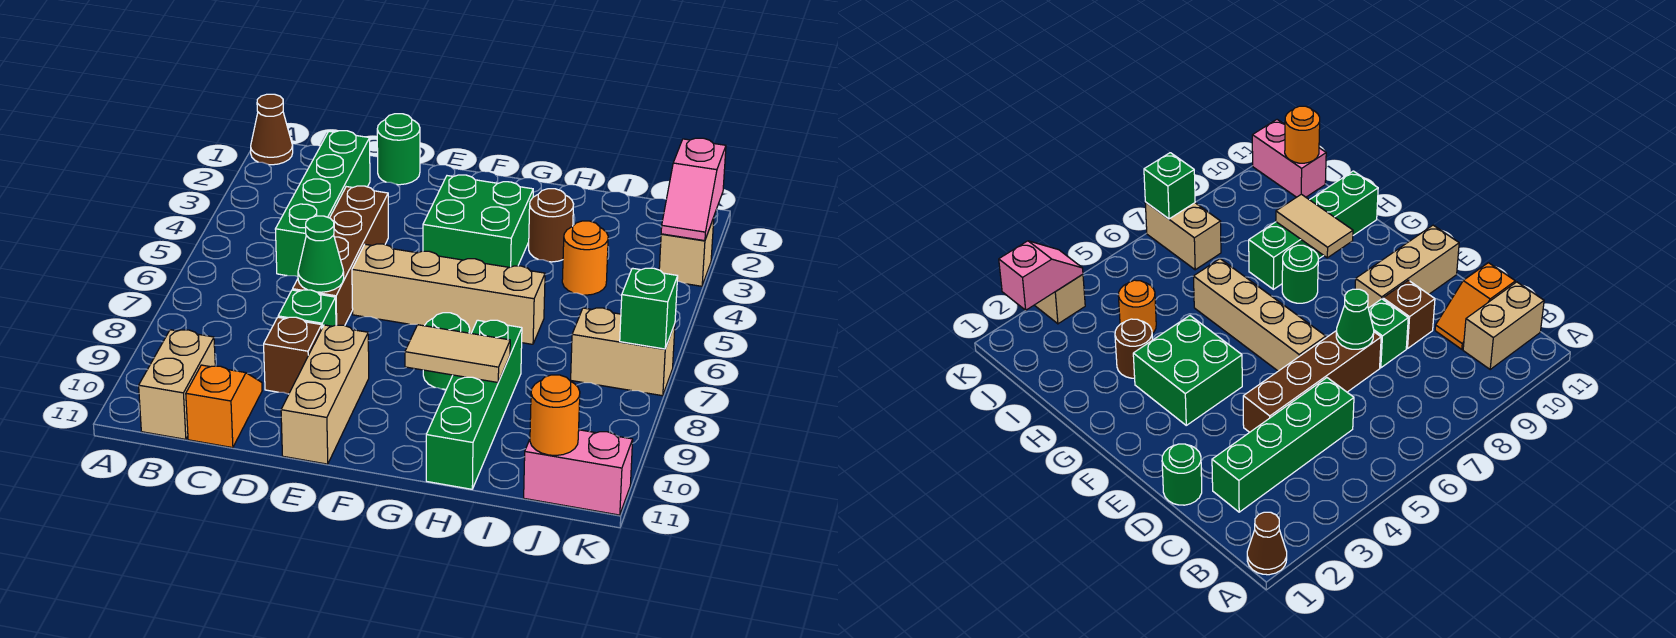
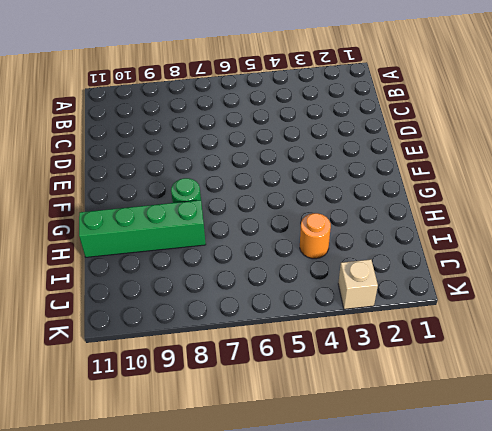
none -> brown 1x1 cone [251,94,293,165]
none -> tan 1x2 brick [139,330,215,439]
none -> green 1x4 brick [275,131,370,277]

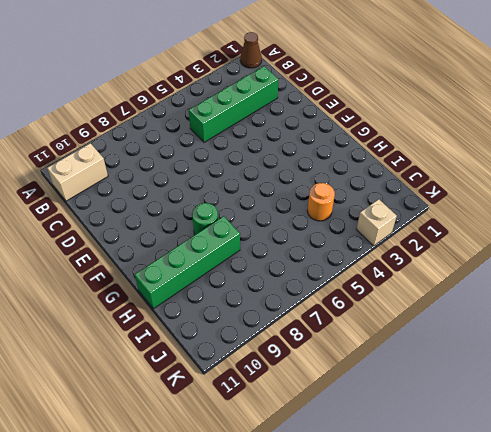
none -> orange 1x2 slope [186,365,262,448]
none -> green 1x1 round brick [377,114,420,185]
none -> brown 1x4 brick [293,186,388,326]

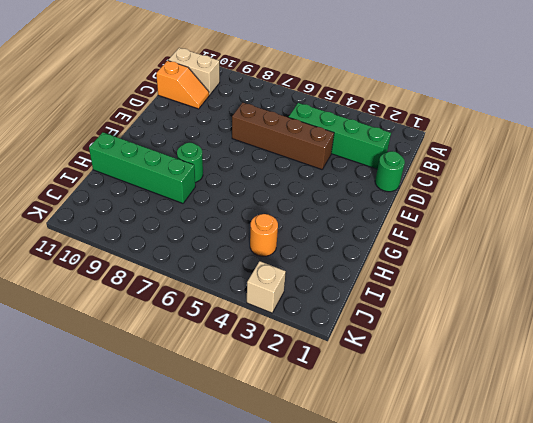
none -> brown 1x1 cone [251,94,293,165]
none -> green 1x1 brick [278,290,336,327]
none -> brown 1x1 brick [264,317,322,394]

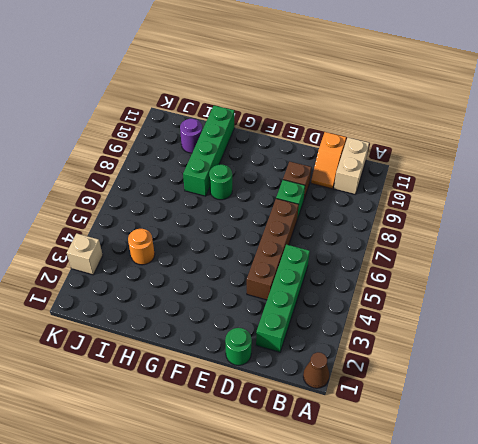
purple 1x1 round brick [180,119,202,153] -> none
none -> tan 1x4 brick [352,244,545,344]
none -> tan 1x3 brick [281,325,369,464]
none -> green 2x2 brick [423,175,533,267]

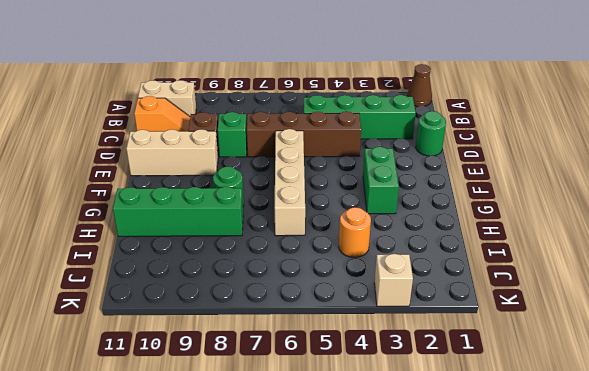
green 1x2 brick [363,147,399,214] -> green 2x2 brick [423,175,533,267]
none -> brown 1x1 round brick [529,189,574,262]
none -> tan 1x2 brick [571,308,675,396]
none -> pink 1x2 brick [524,430,633,515]

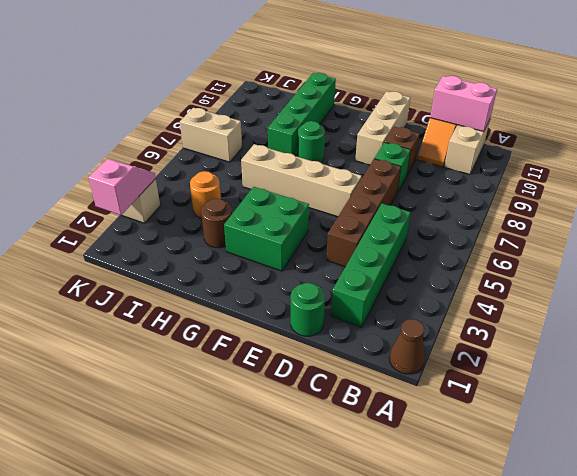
pink 1x2 brick [430,76,497,132] -> pink 1x2 brick moved to [524,430,633,515]
none -> green 1x1 cone [298,216,344,292]
none -> tan 1x2 tile [405,325,510,382]
none -> orange 1x1 round brick [530,375,580,455]

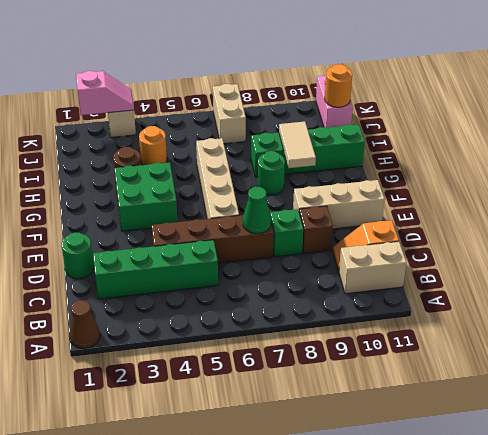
none -> green 1x1 brick [620,268,678,349]

